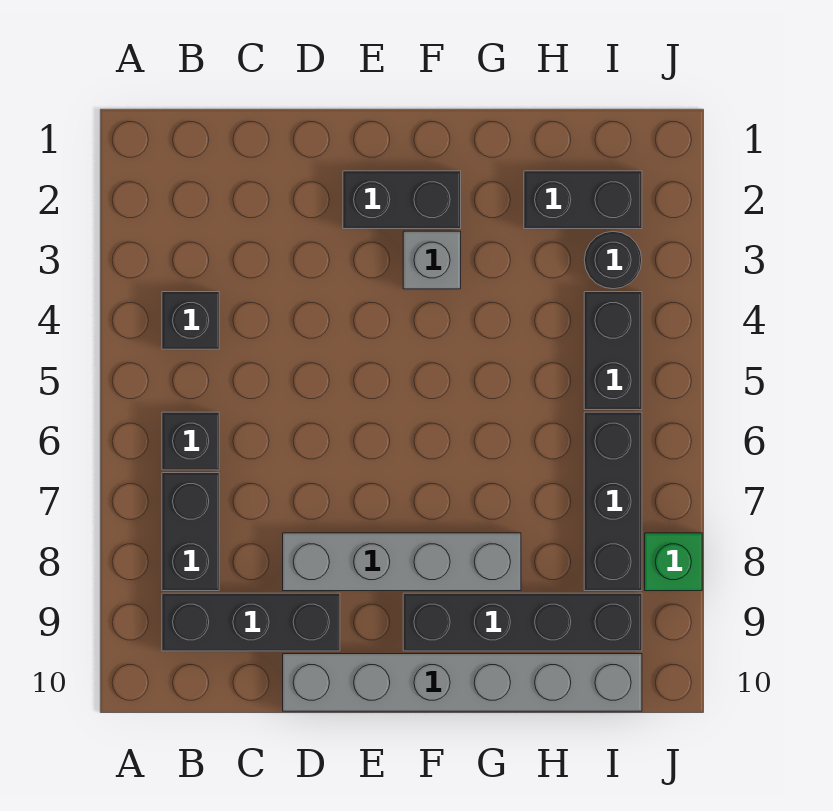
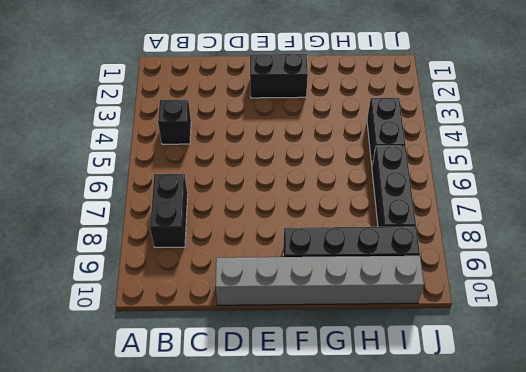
none -> black 1x1 brick [162,412,219,470]
none -> black 1x3 brick [162,593,340,651]
none -> grey 1x4 brick [283,533,521,591]

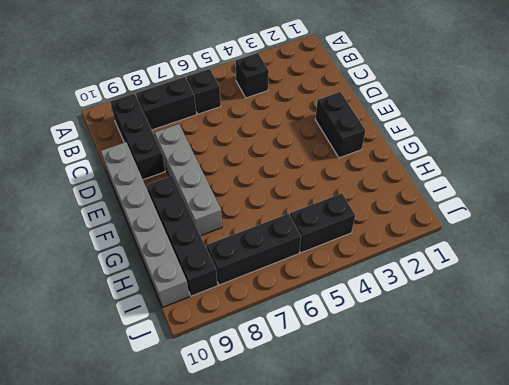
none -> grey 1x1 brick [403,231,461,289]
none -> black 1x2 brick [524,171,642,229]
none -> black 1x1 round brick [584,231,642,289]

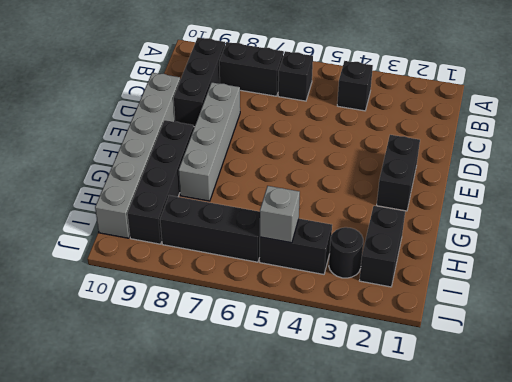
grey 1x1 brick [260,186,300,243] -> grey 1x1 brick moved to [403,231,461,289]
none -> green 1x1 brick [645,533,702,591]

